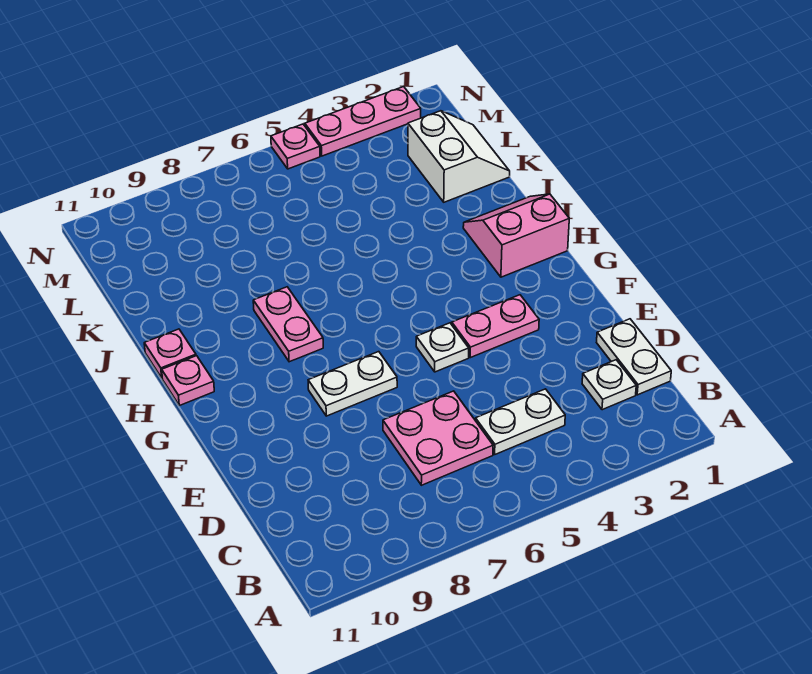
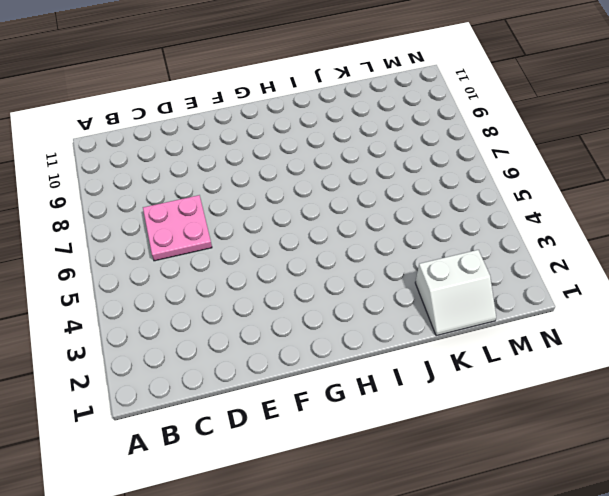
none -> white 1x2 plate [597,319,671,395]
none -> white 1x1 plate [582,360,636,410]
none -> white 1x2 plate [475,389,565,454]

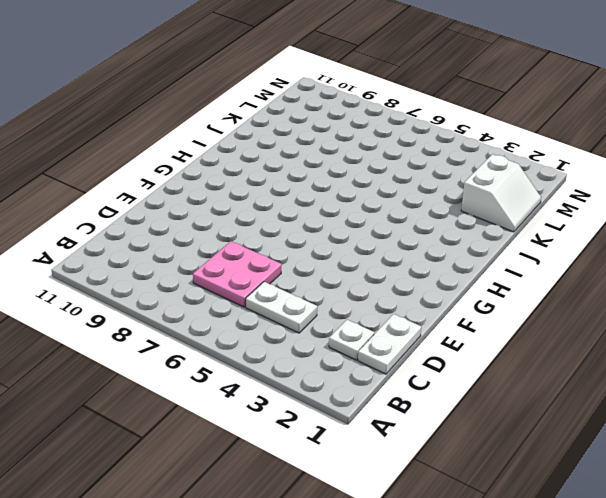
none -> pink 1x2 plate [452,295,539,358]
none -> white 1x1 plate [416,323,469,372]
none -> white 1x2 plate [308,352,397,416]

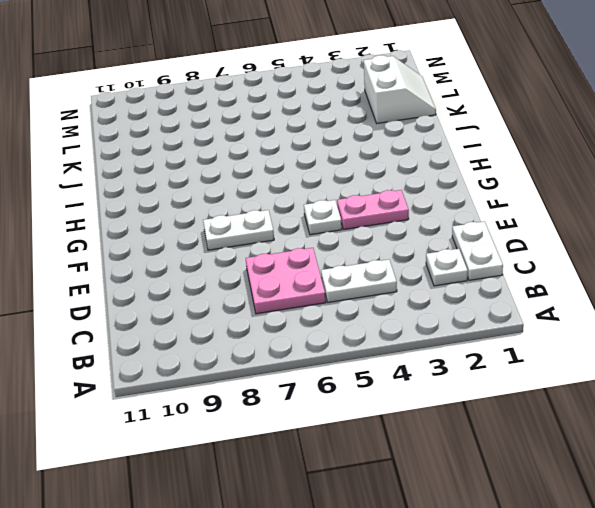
none -> pink 2x2 slope [463,194,569,277]
none -> pink 1x2 plate [253,287,323,362]
none -> pink 1x1 plate [162,356,214,406]

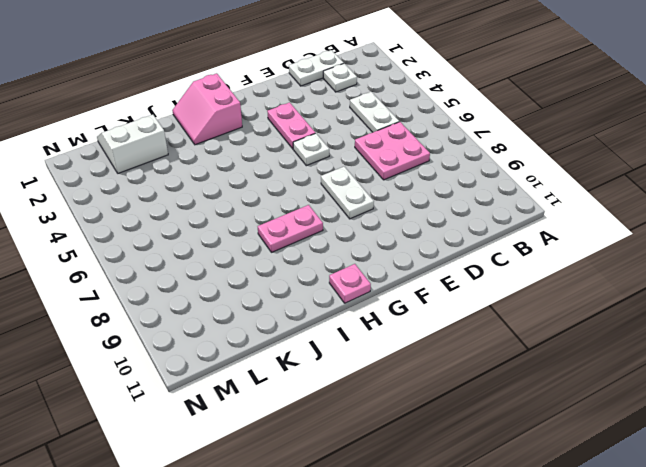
none -> pink 1x1 plate [144,329,196,378]
none -> pink 1x3 plate [305,87,421,156]
none -> pink 1x1 plate [271,124,320,169]

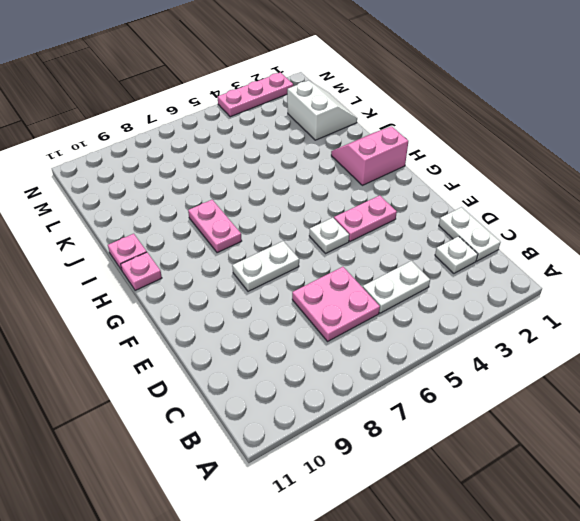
none -> pink 1x1 plate [271,124,320,169]

